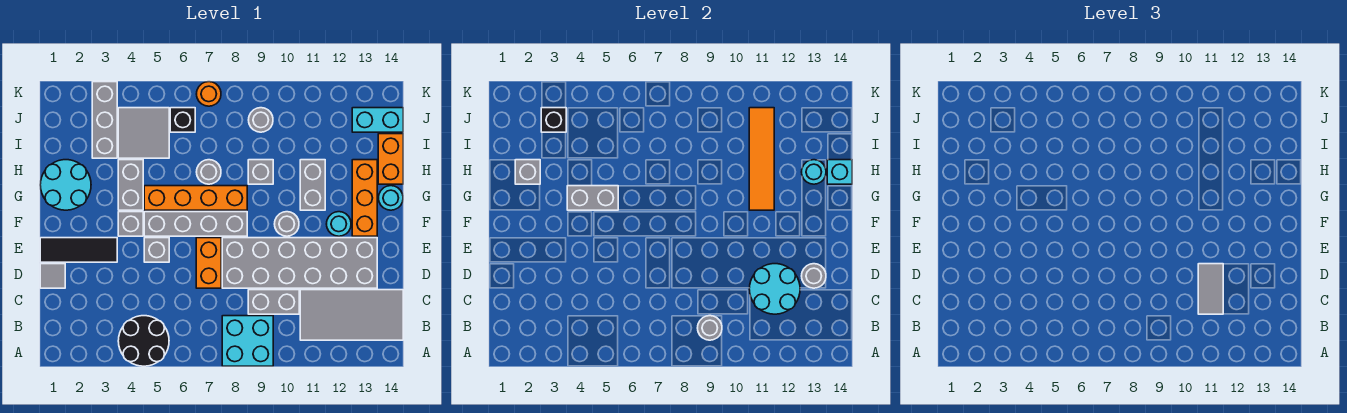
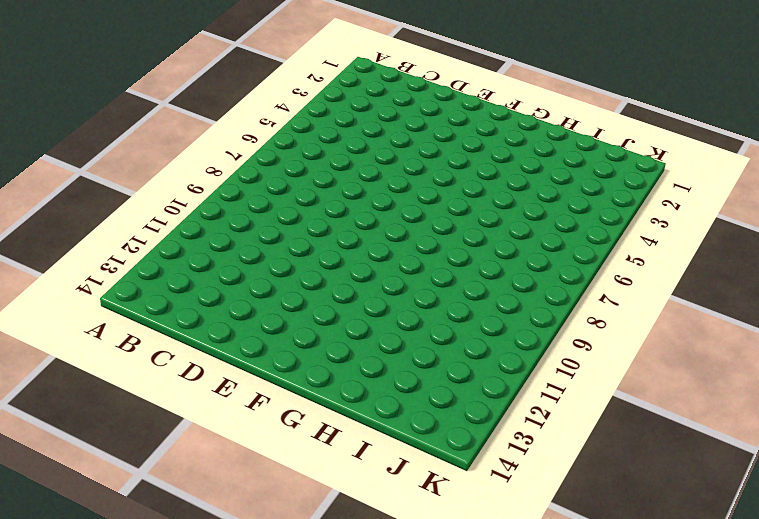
none -> black 2x2 round brick [118,316,169,366]
none -> cyan 2x2 brick [222,316,273,366]
none -> grey 2x4 tile [300,290,403,340]
none -> grey 1x2 brick [248,290,299,314]

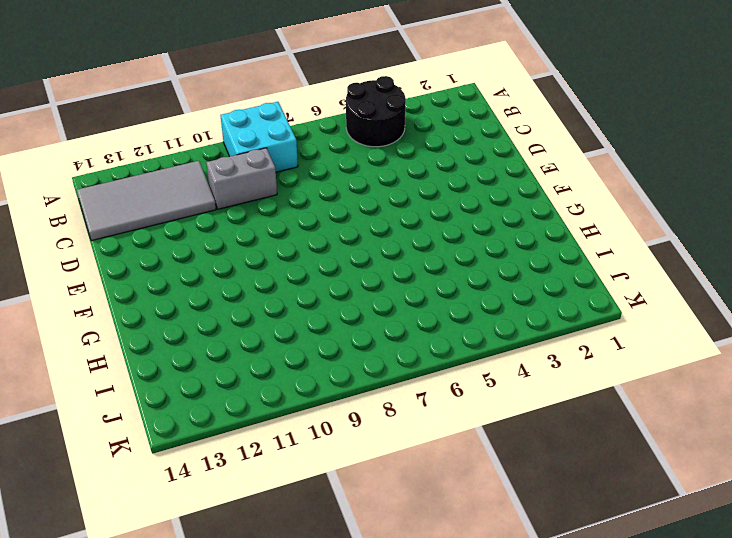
none -> grey 1x1 tile [40,264,65,288]
none -> orange 1x2 brick [196,238,221,288]
none -> grey 2x6 brick [222,238,377,288]
none -> black 1x3 tile [40,238,117,262]

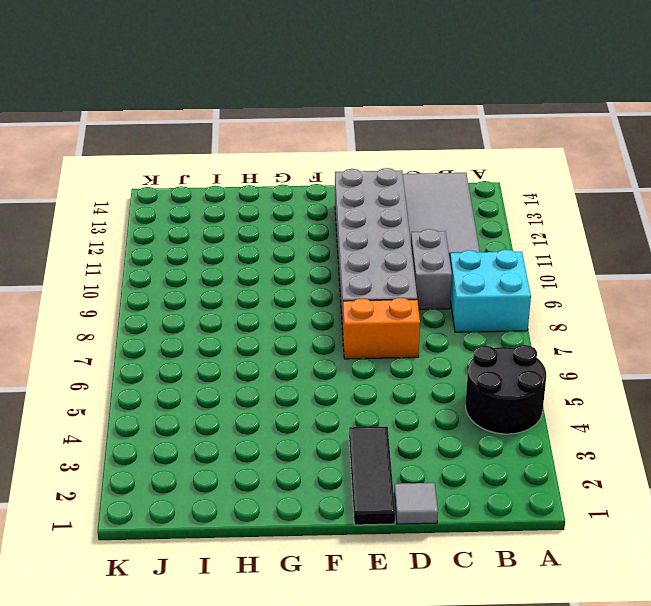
none -> grey 1x1 brick [144,238,169,262]
none -> grey 1x1 brick [118,212,143,236]
none -> grey 1x4 brick [144,212,247,236]
none -> grey 1x1 round brick [275,212,299,236]

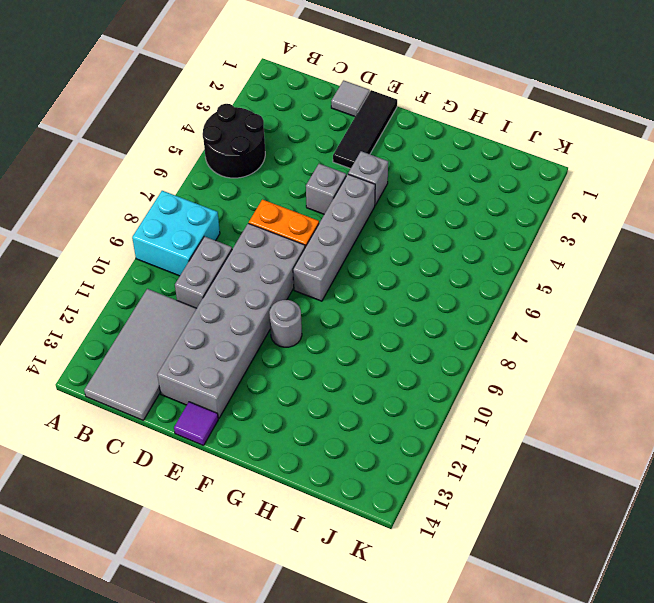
purple 1x1 tile [174,402,218,446] -> none
none -> cyan 1x1 round brick [327,212,351,236]
none -> orange 1x3 brick [352,160,377,236]
none -> cyan 2x2 round brick [40,160,91,210]
none -> grey 1x2 brick [118,160,143,210]

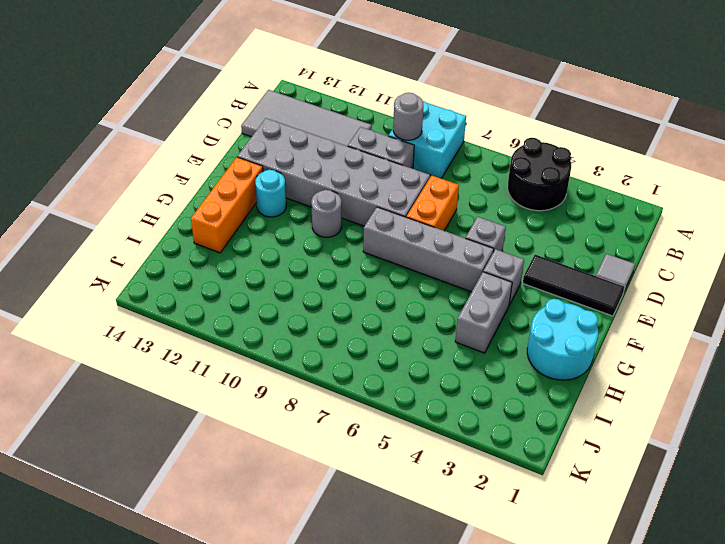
none -> orange 1x4 brick [144,186,247,210]
none -> grey 1x2 brick [300,160,325,210]
none -> cyan 1x1 round brick [379,186,403,210]
none -> grey 1x1 round brick [197,160,221,184]

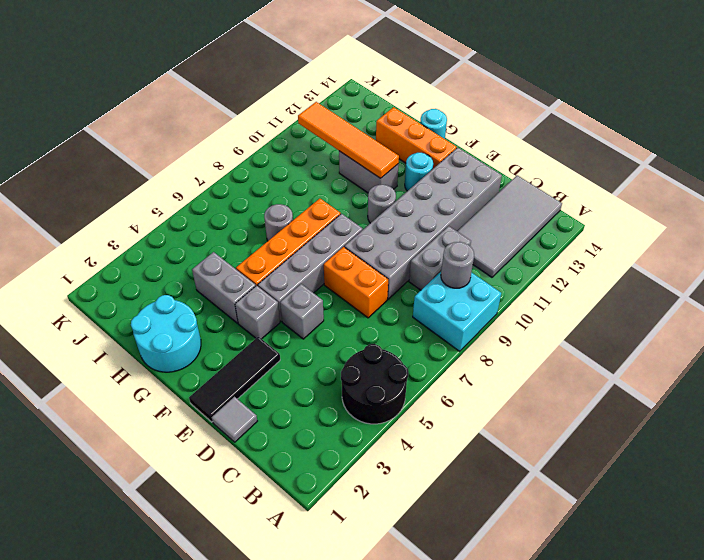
none -> grey 1x1 brick [248,160,273,184]
none -> orange 1x2 brick [378,134,403,184]
none -> grey 1x3 brick [92,82,117,158]
none -> grey 2x2 tile [118,108,169,158]

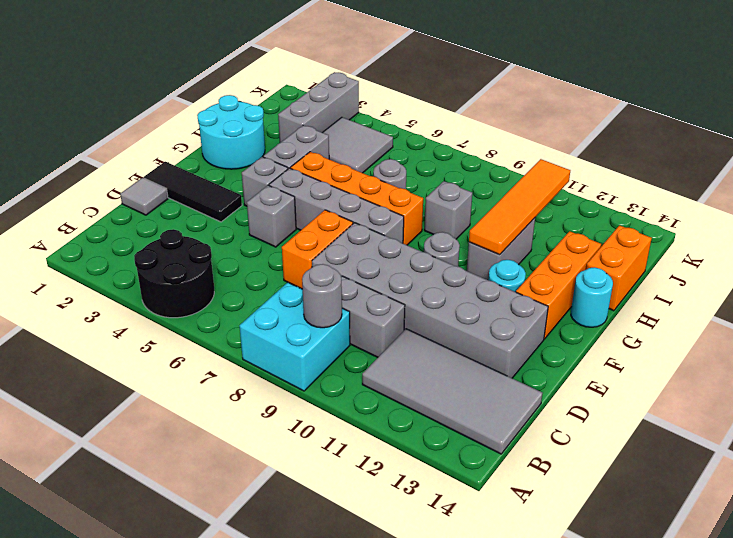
none -> black 1x1 brick [170,108,195,132]
none -> grey 1x1 round brick [249,108,273,132]
none -> cyan 1x2 brick [352,108,403,132]
none -> orange 1x1 round brick [197,82,221,106]

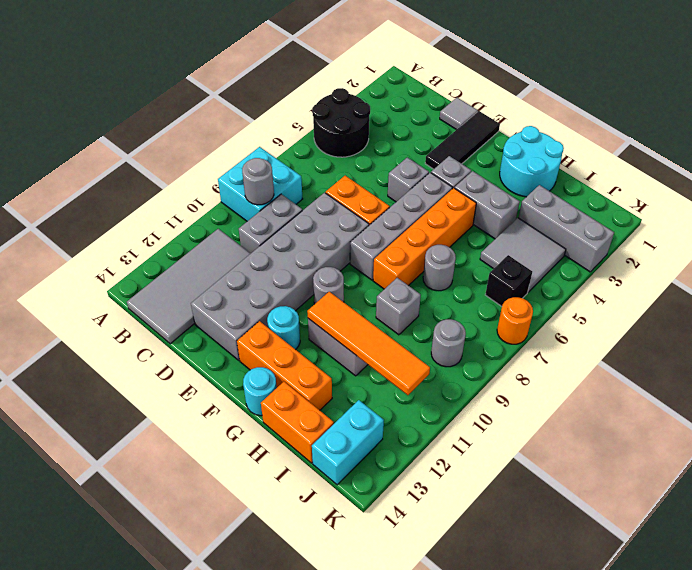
none -> cyan 2x2 round brick [749,264,800,314]
none -> grey 1x1 round brick [802,264,826,288]
none -> grey 1x2 brick [567,186,618,210]
none -> grey 1x1 brick [515,160,540,184]

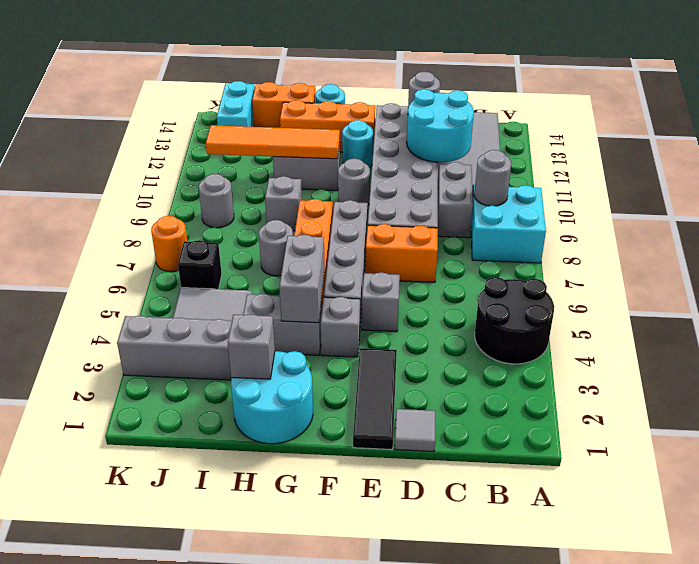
none -> cyan 1x1 round brick [802,160,826,184]
none -> cyan 1x1 brick [827,160,852,184]
none -> black 1x1 brick [541,108,566,132]
none -> grey 1x2 tile [1198,264,1223,314]

